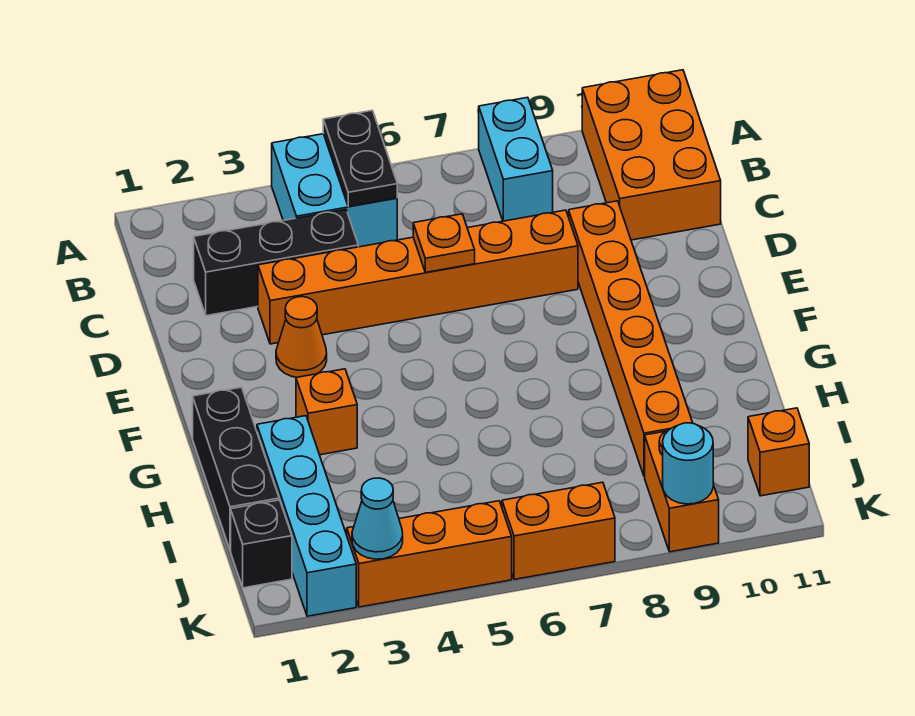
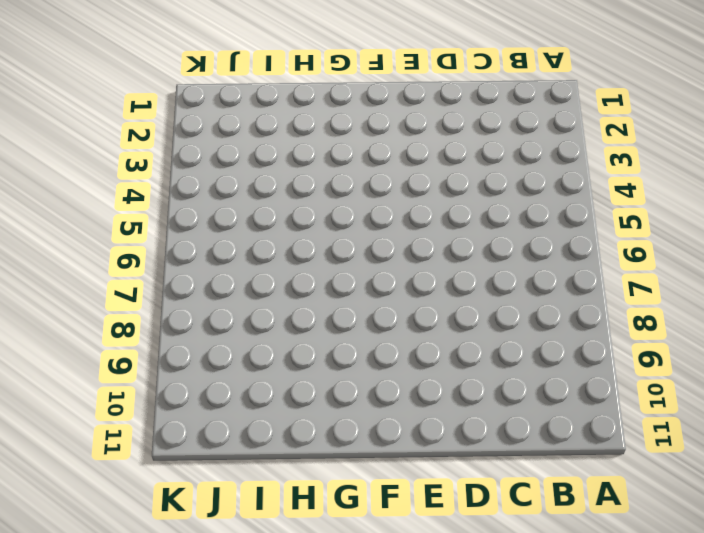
none -> cyan 2x2 brick [272,134,397,247]
none -> cyan 1x2 brick [479,97,553,221]
none -> orange 2x3 brick [582,70,721,240]

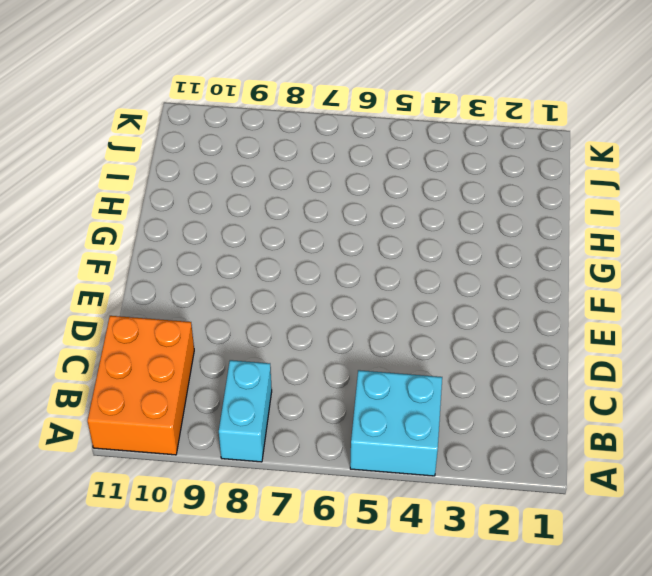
none -> black 1x3 brick [194,209,358,316]
none -> orange 1x6 brick [258,210,578,344]
none -> orange 1x6 brick [569,201,693,477]

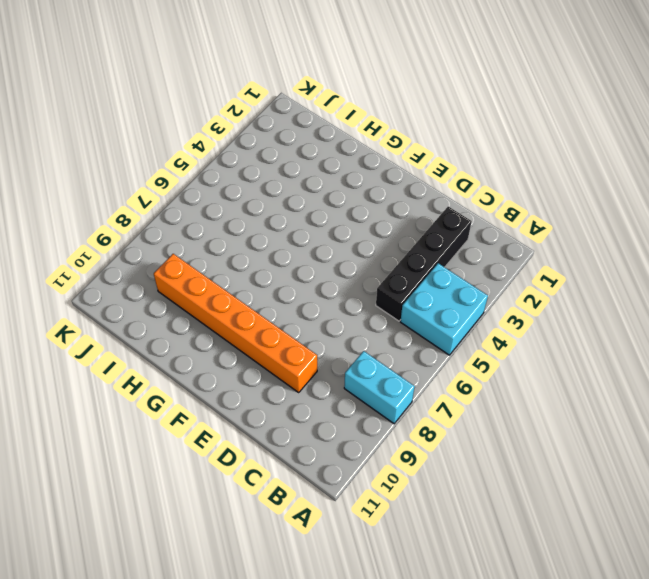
black 1x4 brick [376,206,472,321] -> black 1x3 brick [194,209,358,316]
none -> orange 2x3 brick [582,70,721,240]
none -> orange 1x6 brick [258,210,578,344]
none -> orange 1x1 cone [276,297,327,377]

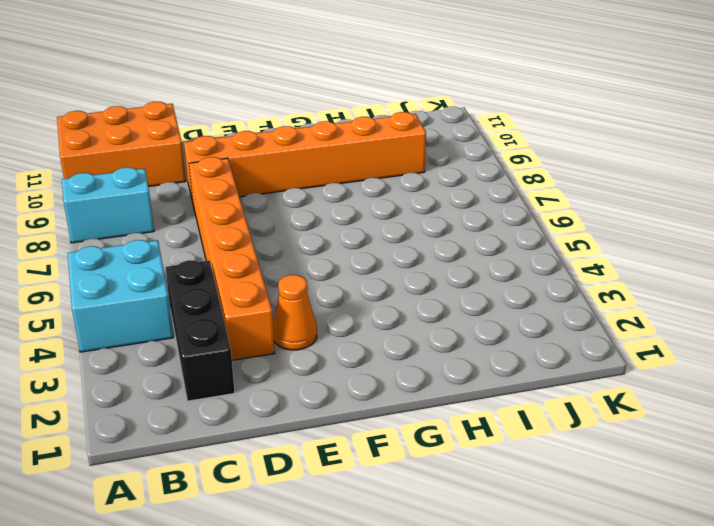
none -> black 1x3 brick [193,387,279,550]
none -> orange 1x1 brick [296,369,357,455]
none -> cyan 1x4 brick [257,416,356,616]

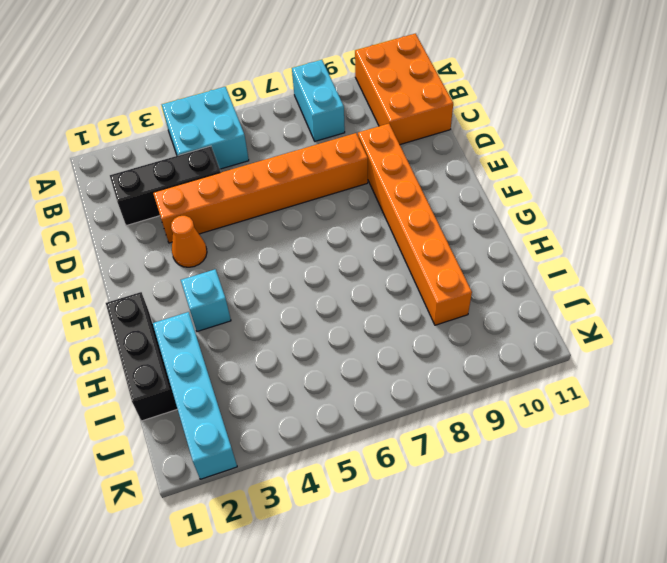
cyan 1x1 brick [181,269,231,331] -> orange 1x1 brick [296,369,357,455]
none -> black 1x1 brick [231,500,292,588]
none -> orange 1x2 brick [645,431,719,552]
none -> orange 1x1 brick [748,408,809,496]

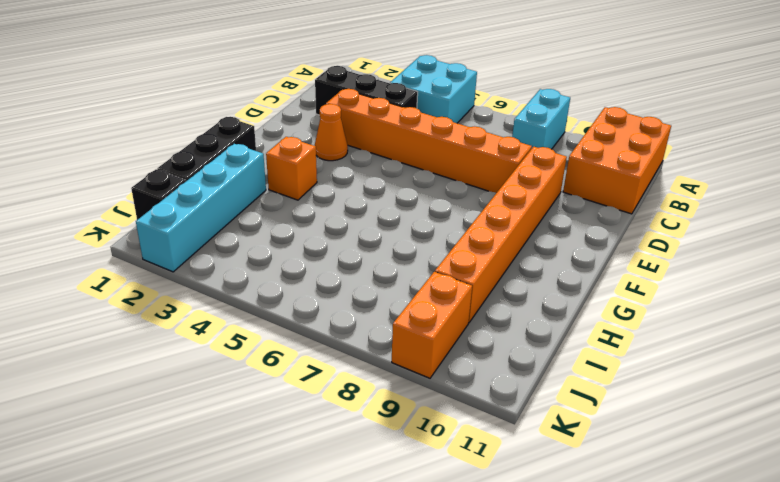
none -> orange 1x1 brick [748,408,809,496]
none -> orange 1x3 brick [347,501,512,607]
none -> orange 1x2 brick [502,482,615,579]

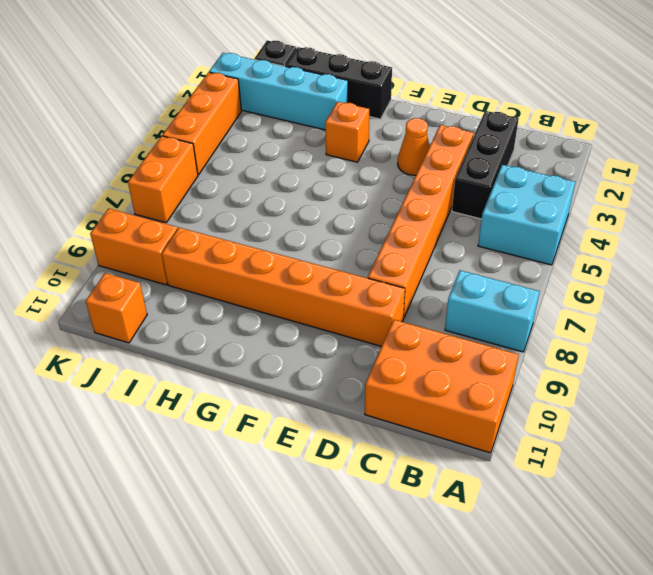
none -> black 1x2 plate [323,110,397,207]
none -> orange 1x1 plate [413,214,475,272]
none -> cyan 1x1 cone [352,478,403,559]

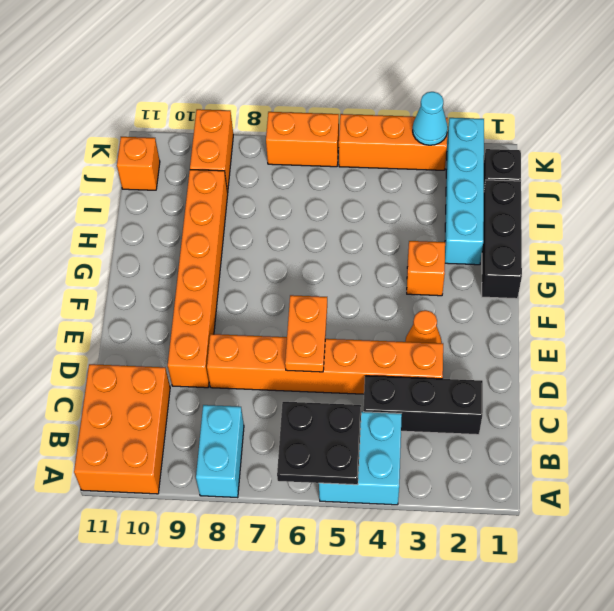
black 2x2 plate [277,402,361,485] -> black 1x2 plate [323,110,397,207]
orange 1x2 plate [285,295,327,372] -> orange 1x1 plate [413,214,475,272]
none -> cyan 1x1 round brick [663,423,713,504]

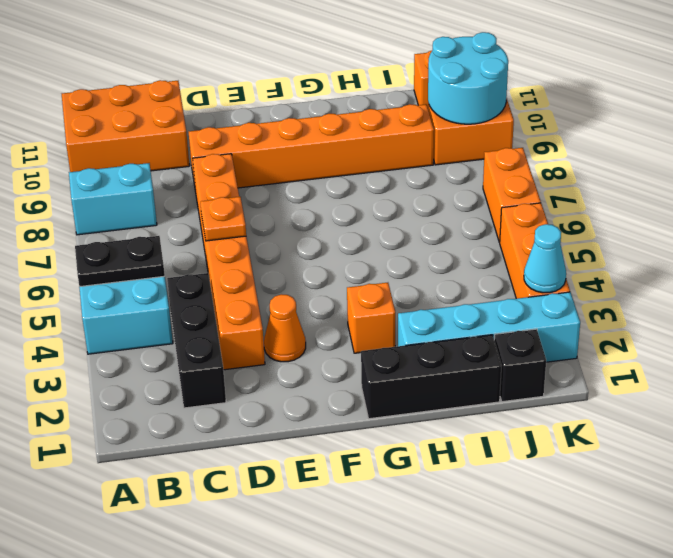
cyan 2x2 round brick [428,32,508,124] -> cyan 1x1 round brick [663,423,713,504]

